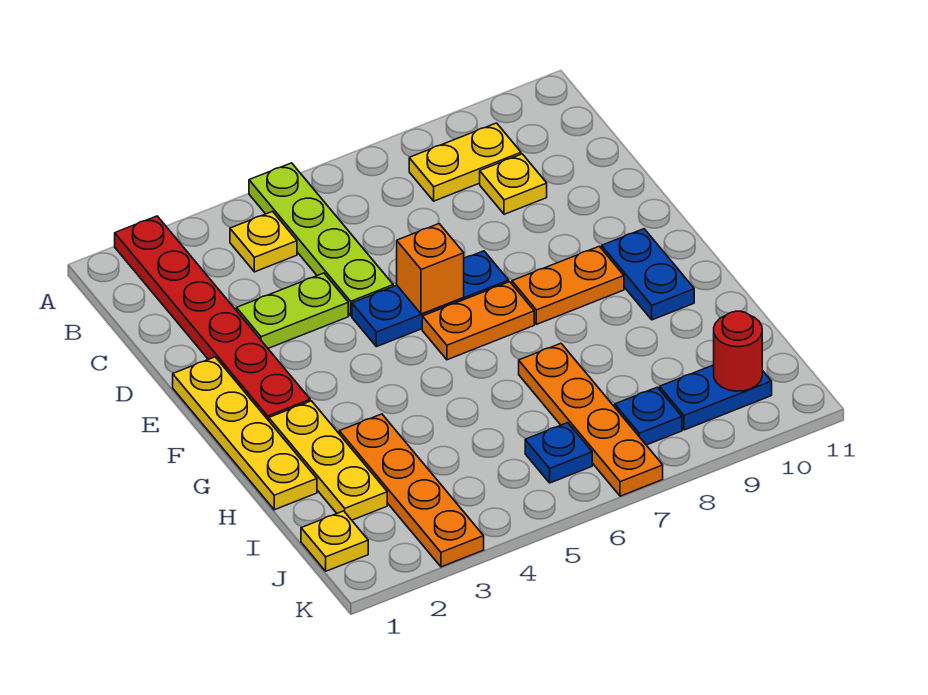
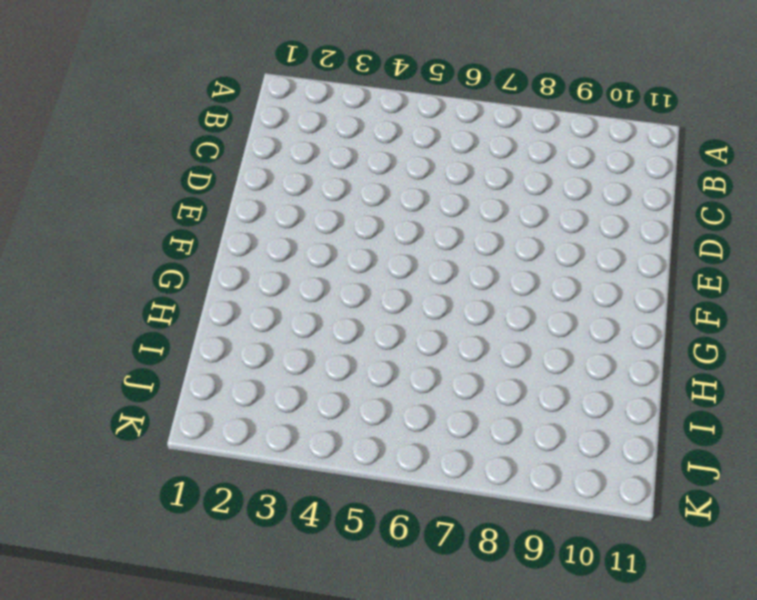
none -> red 1x6 plate [115,216,310,421]
none -> lime 1x4 plate [249,163,393,316]
none -> yellow 1x1 plate [230,212,297,272]

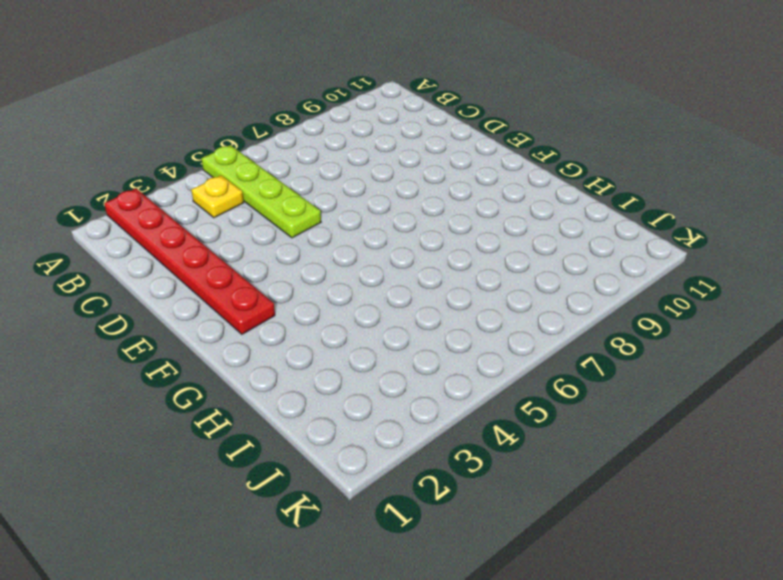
none -> yellow 1x2 plate [409,123,521,201]
none -> yellow 1x1 plate [480,154,547,214]
none -> lime 1x2 plate [237,273,348,348]

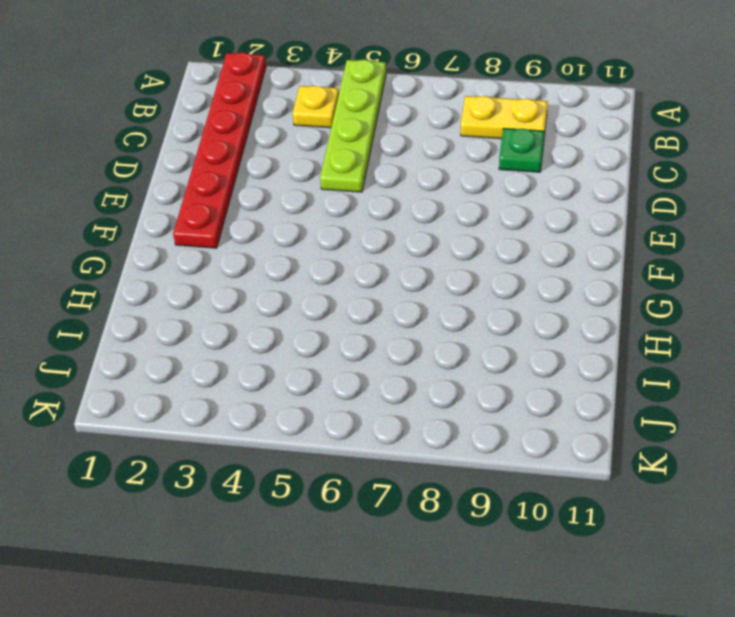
green 1x1 plate [499,128,544,172] -> yellow 1x1 plate [480,154,547,214]
none -> lime 1x2 plate [237,273,348,348]
none -> yellow 1x4 plate [173,357,317,510]
none -> blue 1x3 plate [352,251,509,347]

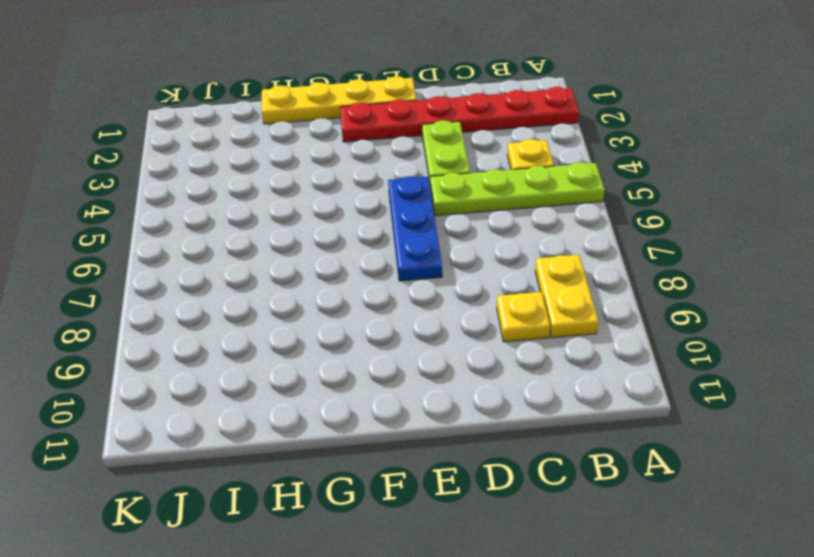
none -> orange 1x2 plate [422,282,534,360]
none -> orange 1x2 plate [512,246,624,324]
none -> blue 1x2 plate [602,229,694,320]

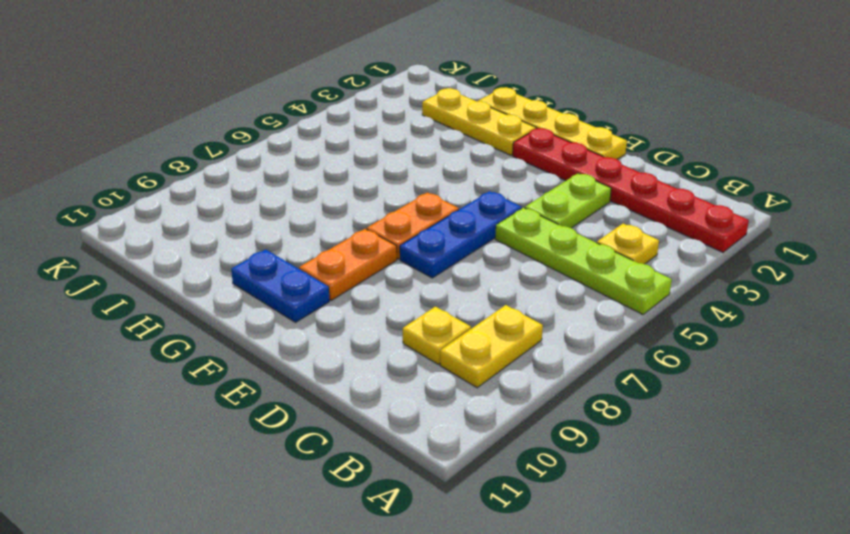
none -> orange 1x4 plate [339,414,484,567]
none -> orange 1x4 plate [519,343,663,496]
none -> yellow 1x1 plate [301,511,368,571]

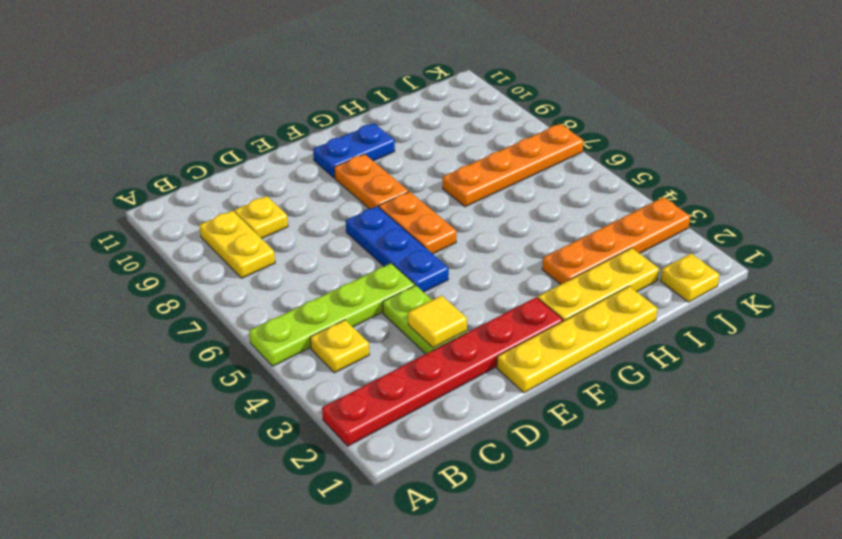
yellow 1x1 tile [408,296,467,348] -> none
none -> blue 1x1 plate [525,423,592,483]
none -> blue 1x1 plate [615,387,682,445]
none -> blue 1x2 plate [660,365,772,430]

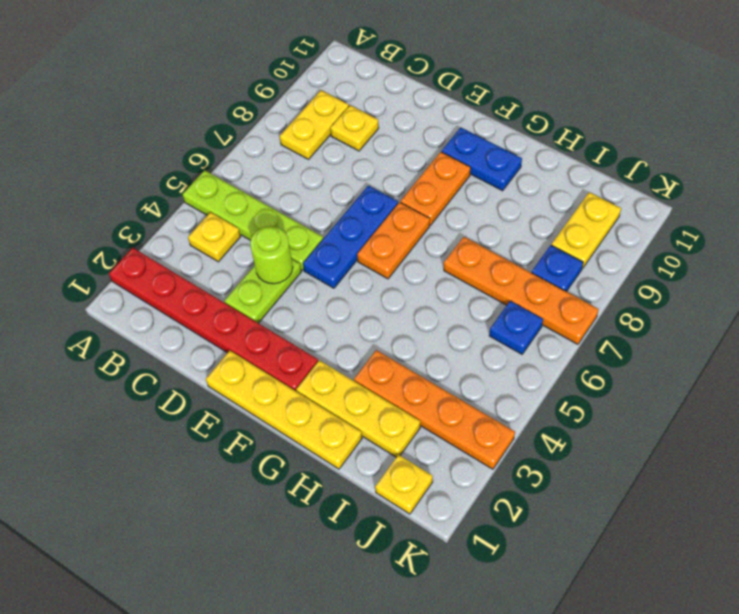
lime 1x1 round brick [250,226,293,284] -> none
yellow 1x2 plate [552,192,621,269] -> blue 1x2 plate [660,365,772,430]
none -> orange 1x1 brick [397,224,464,314]
none -> red 1x1 round brick [714,311,762,391]

